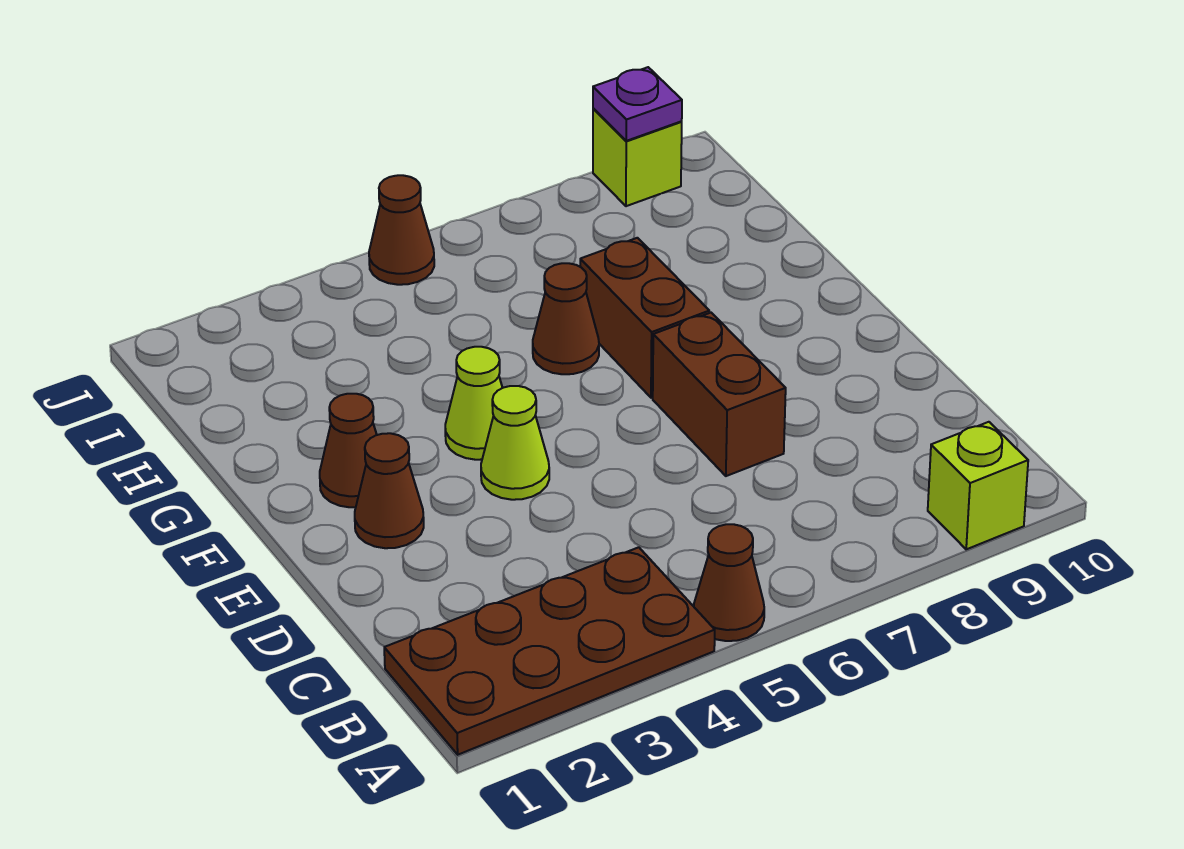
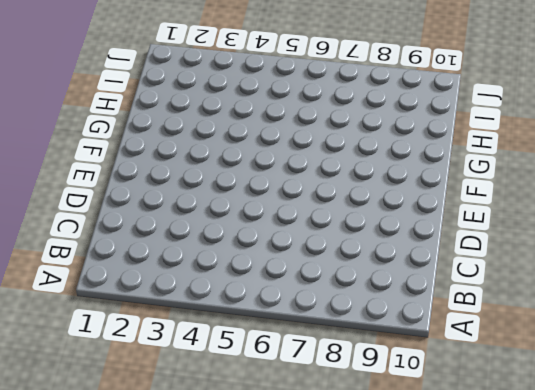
none -> brown 2x4 plate [384,547,715,755]
none -> brown 1x1 cone [694,524,764,641]
none -> lime 1x1 brick [928,422,1028,549]

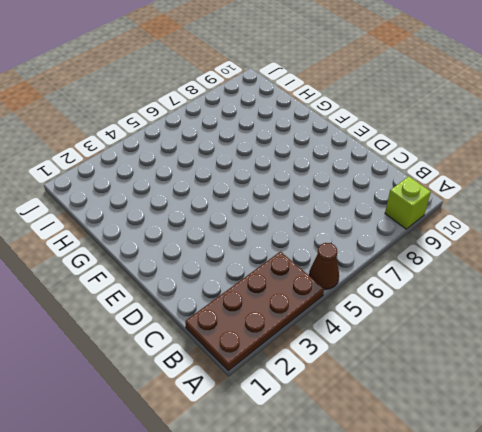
none -> brown 1x2 brick [653,313,786,476]
none -> brown 1x1 cone [355,433,424,548]
none -> lime 1x1 cone [481,386,549,500]

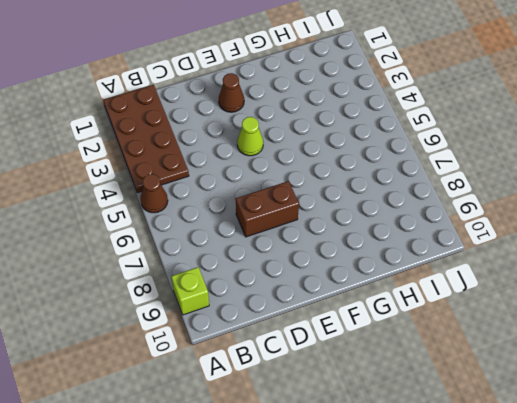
none -> brown 1x1 cone [320,394,377,507]
none -> lime 1x1 cone [445,347,502,460]
none -> brown 1x2 brick [580,238,709,398]

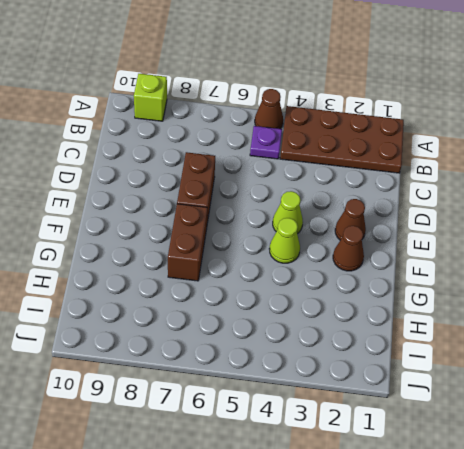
purple 1x1 plate [250,126,282,159] -> purple 1x1 plate moved to [593,67,682,141]
none -> brown 1x1 cone [533,263,599,374]
none -> brown 1x1 cone [369,175,434,285]
none -> lime 1x1 brick [593,108,682,206]

